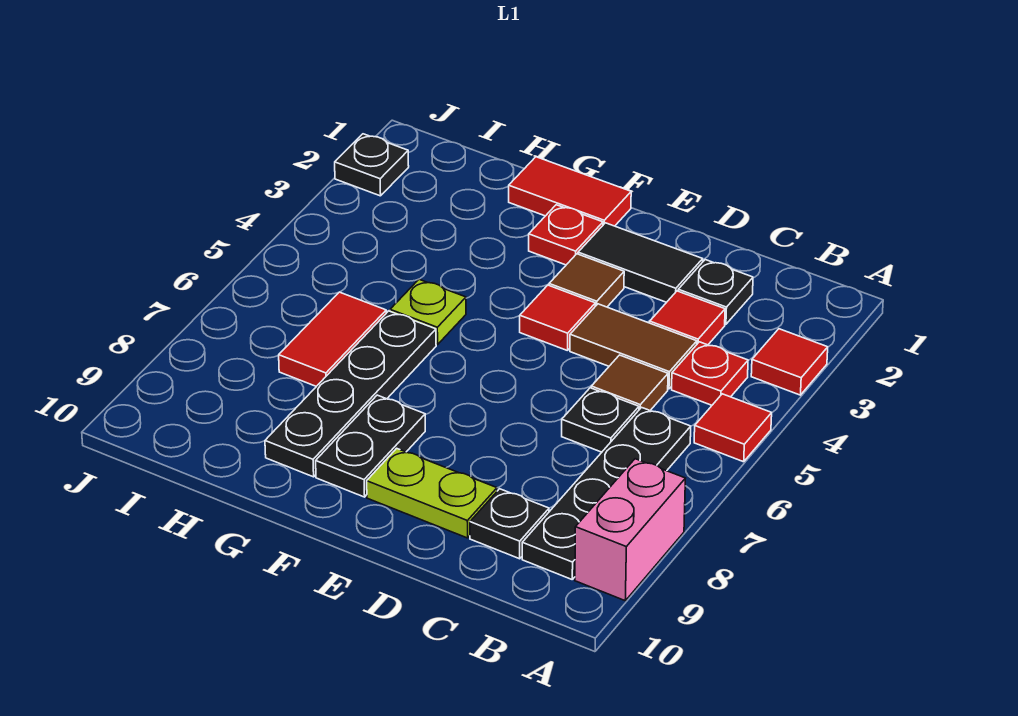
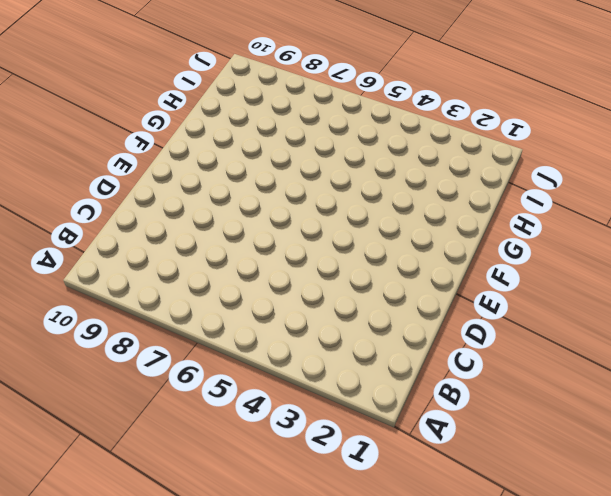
none -> red 1x1 tile [751,329,828,395]
none -> red 1x1 tile [694,394,772,462]
none -> pink 1x2 brick [575,459,685,601]

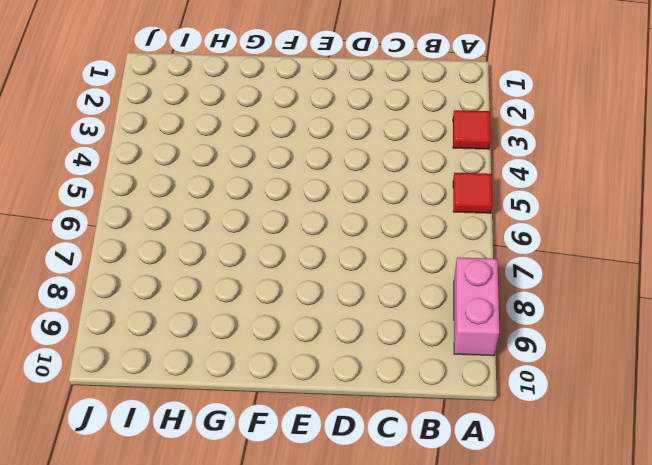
none -> red 1x1 plate [672,342,748,405]
none -> black 1x4 plate [522,407,691,579]
none -> black 1x1 plate [678,260,753,324]

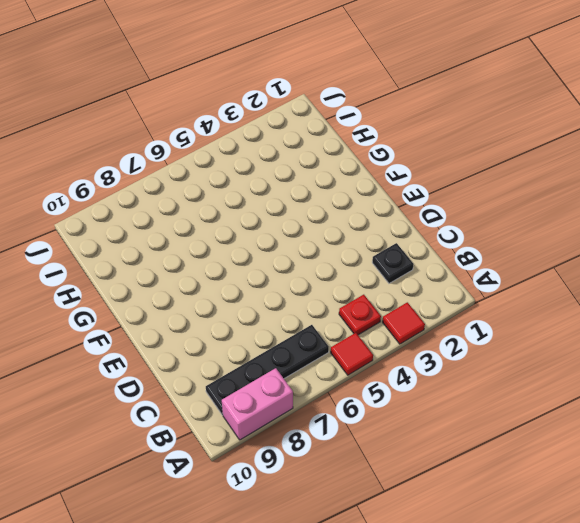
none -> red 1x1 tile [650,291,725,345]
none -> brown 1x2 tile [570,304,697,389]
none -> brown 1x1 tile [591,355,668,410]

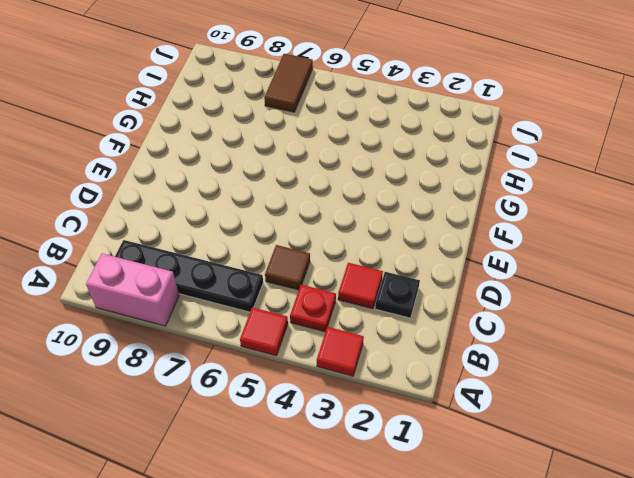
brown 1x2 tile [264,54,313,112] -> brown 1x2 tile moved to [570,304,697,389]
none -> black 1x1 plate [562,388,639,452]
none -> black 1x1 plate [470,489,549,559]
none -> black 1x2 tile [578,223,703,302]

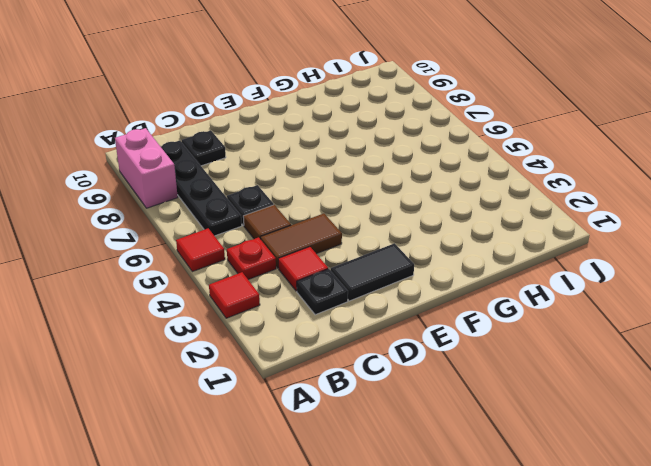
none -> lime 1x2 plate [367,448,497,538]
none -> brown 1x1 tile [549,254,624,307]
none -> red 1x1 tile [520,285,595,351]

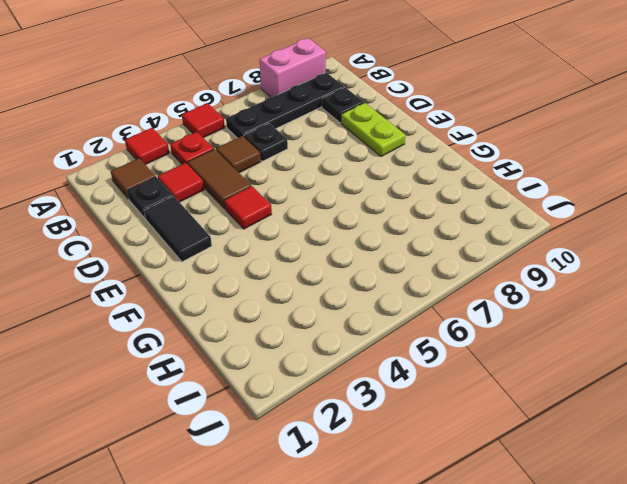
brown 1x1 tile [111,158,155,199] -> brown 1x1 tile moved to [549,254,624,307]
none -> red 1x2 tile [509,157,631,226]
none -> red 1x1 plate [529,205,603,265]
none -> black 1x2 plate [316,395,425,497]

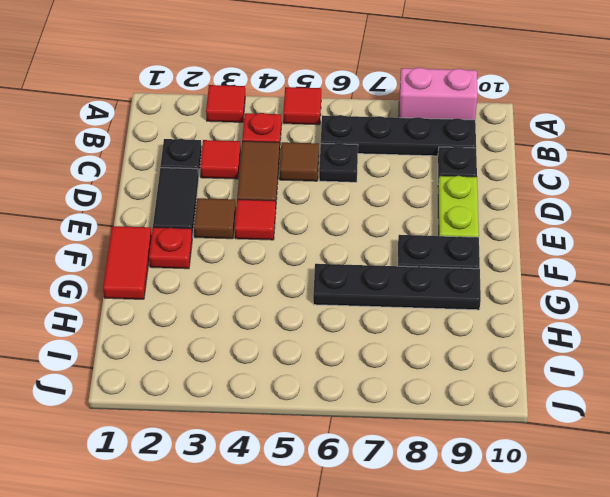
none -> lime 1x1 plate [390,279,466,345]
none -> red 1x2 tile [279,292,386,386]
none -> black 1x1 plate [335,134,409,196]

